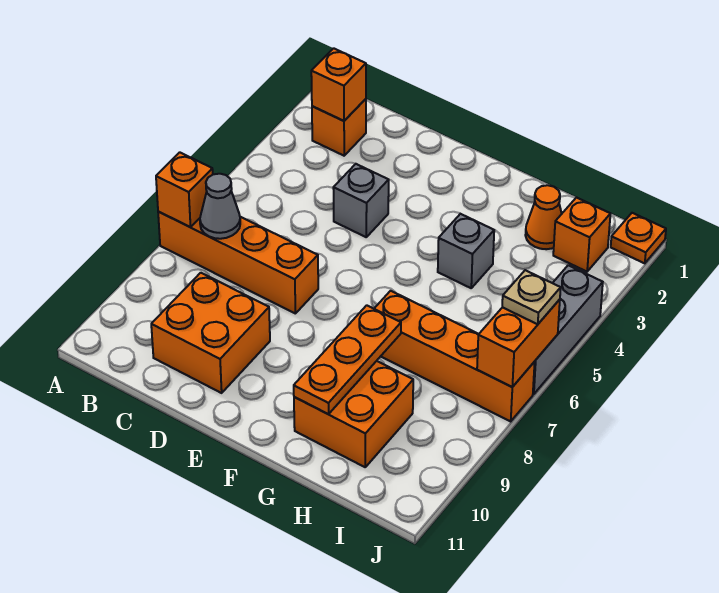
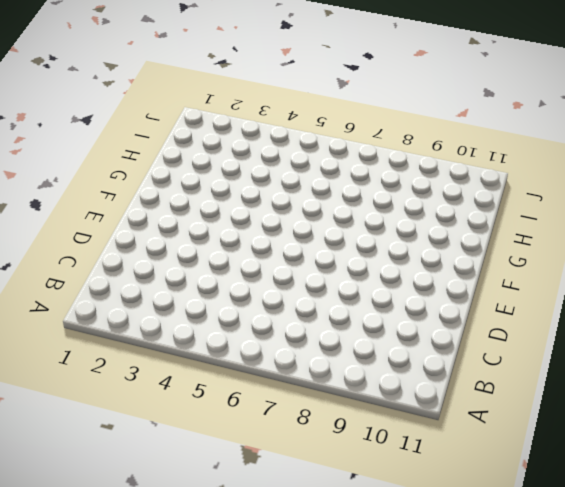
none -> orange 1x4 brick [158,212,318,314]
none -> orange 1x1 brick [312,99,366,156]
none -> orange 2x2 brick [151,273,270,393]

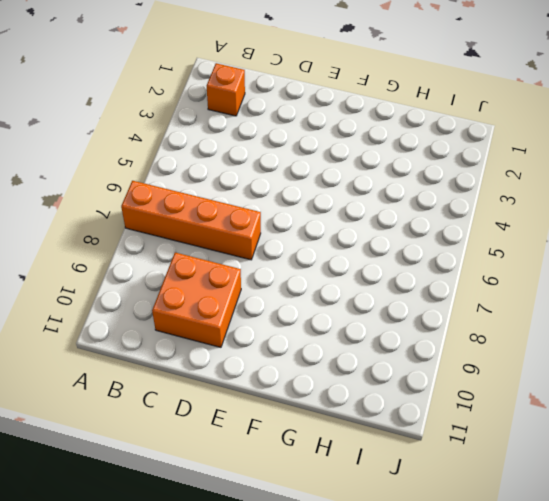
none -> grey 1x1 brick [333,164,389,237]
none -> grey 1x1 brick [438,214,494,288]
none -> orange 1x4 brick [374,291,535,421]

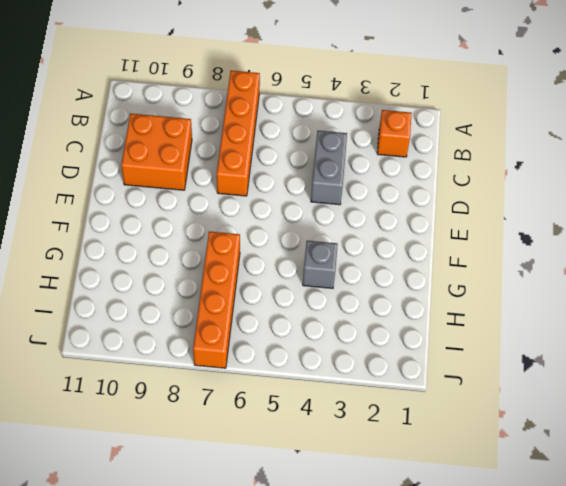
grey 1x2 brick [311,131,347,205] -> grey 1x1 brick [333,164,389,237]
none -> orange 2x2 brick [294,361,413,467]
none -> orange 1x1 cone [525,185,562,249]
none -> orange 1x1 brick [553,197,610,272]

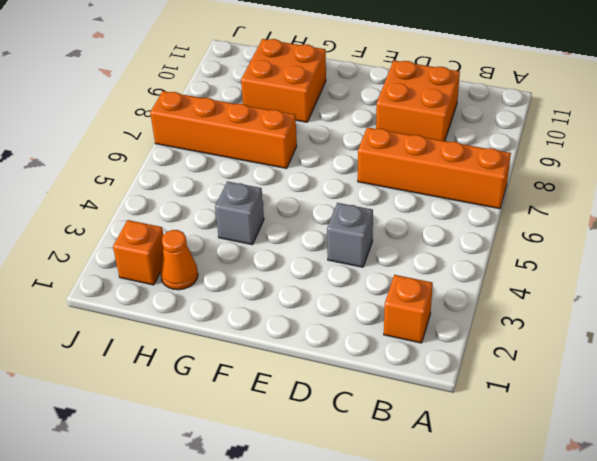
none -> orange 1x1 plate [611,213,666,263]
none -> grey 1x3 brick [533,265,603,394]
none -> orange 1x1 brick [156,152,213,227]

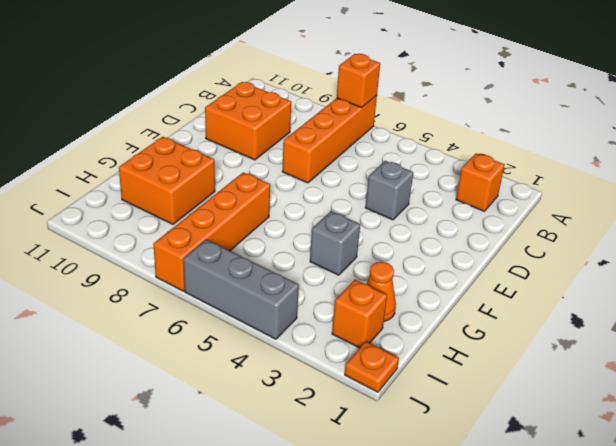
none -> orange 1x1 brick [311,48,366,121]
none -> grey 1x1 cone [200,174,240,239]
none -> orange 1x3 plate [294,305,401,414]

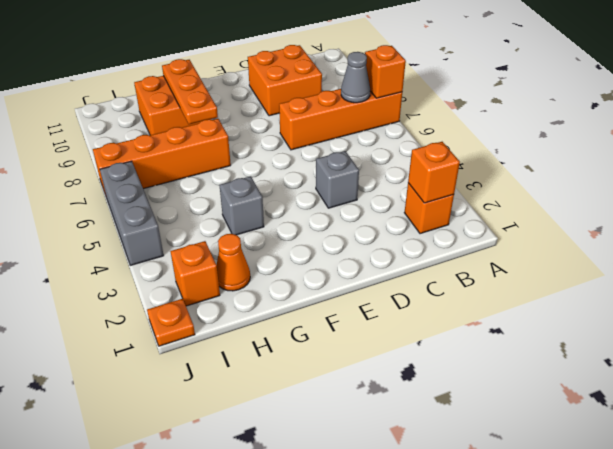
none -> orange 1x2 brick [477,299,560,387]
none -> tan 1x1 plate [502,270,561,324]

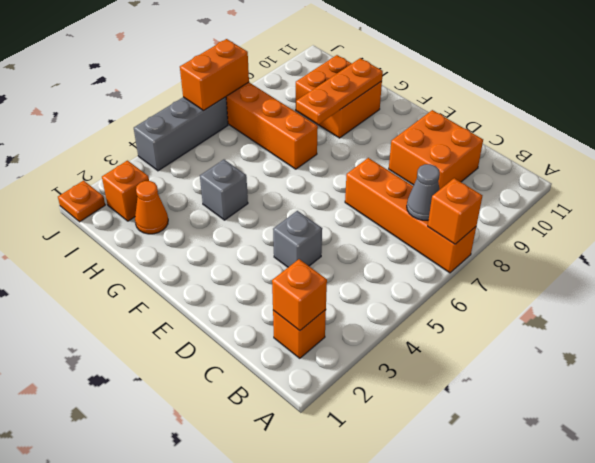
none -> tan 1x1 plate [502,270,561,324]

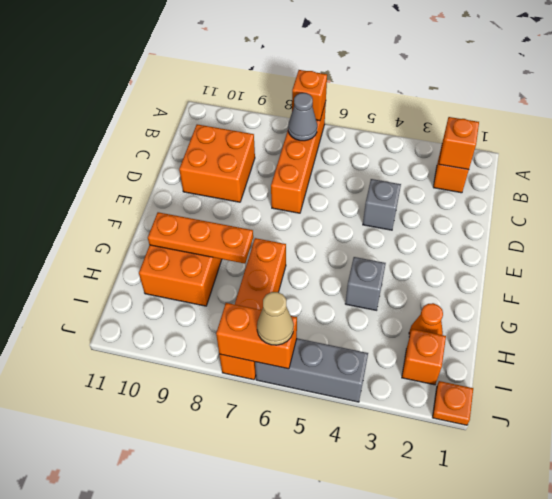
tan 1x1 cone [257,292,294,345] -> tan 1x1 plate [502,270,561,324]

